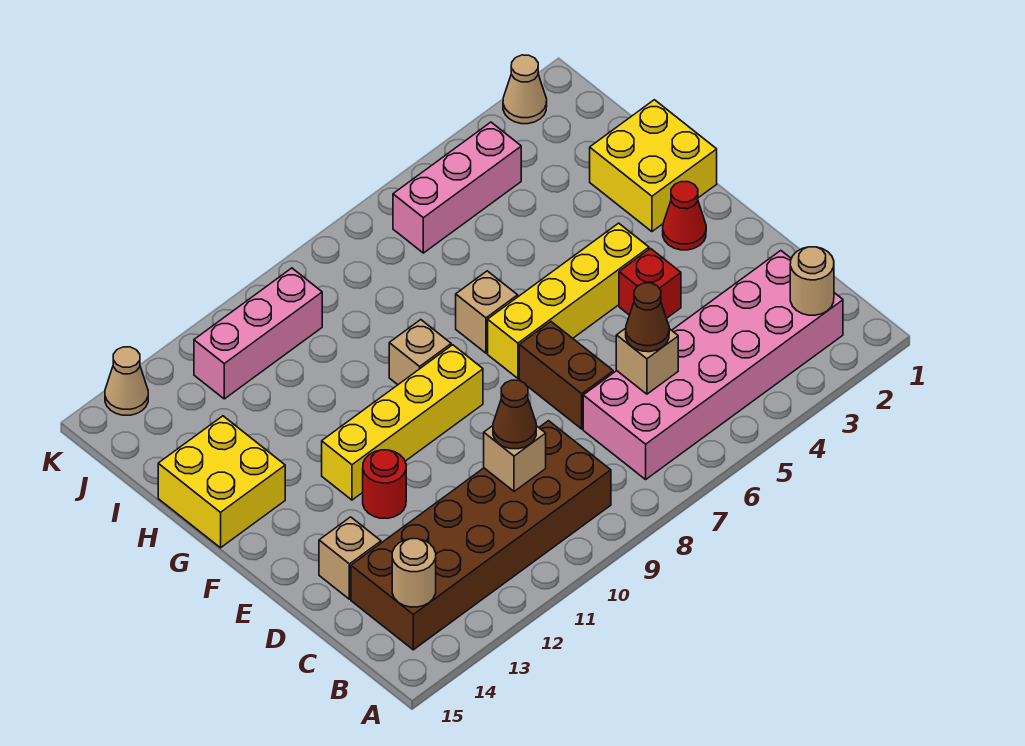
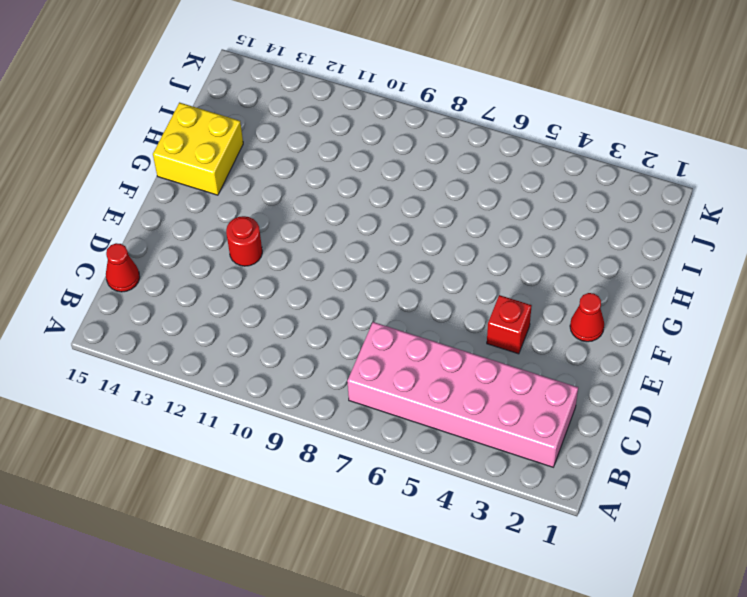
red 1x1 cone [106,243,140,292] -> none
none -> brown 2x6 brick [351,421,611,650]
none -> brown 1x2 brick [519,322,613,429]
none -> tan 1x1 brick [319,517,381,599]

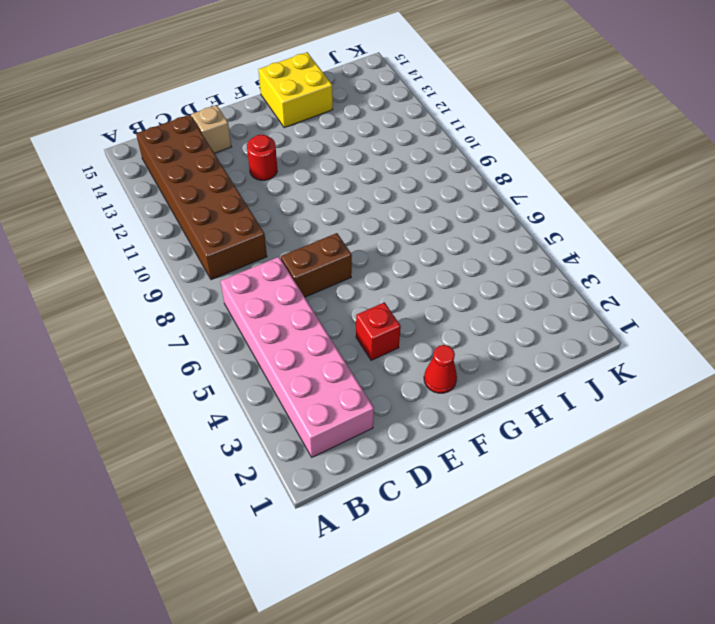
none -> yellow 1x4 brick [488,223,649,378]
none -> yellow 1x4 brick [322,345,483,500]
none -> yellow 2x2 brick [590,100,717,232]

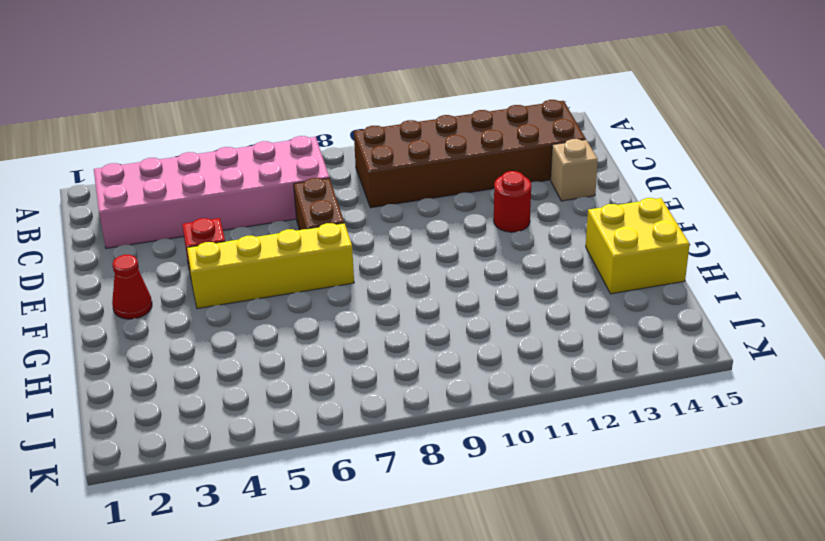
none -> yellow 1x4 brick [322,345,483,500]
none -> yellow 2x2 brick [590,100,717,232]
none -> tan 1x1 brick [456,271,518,353]

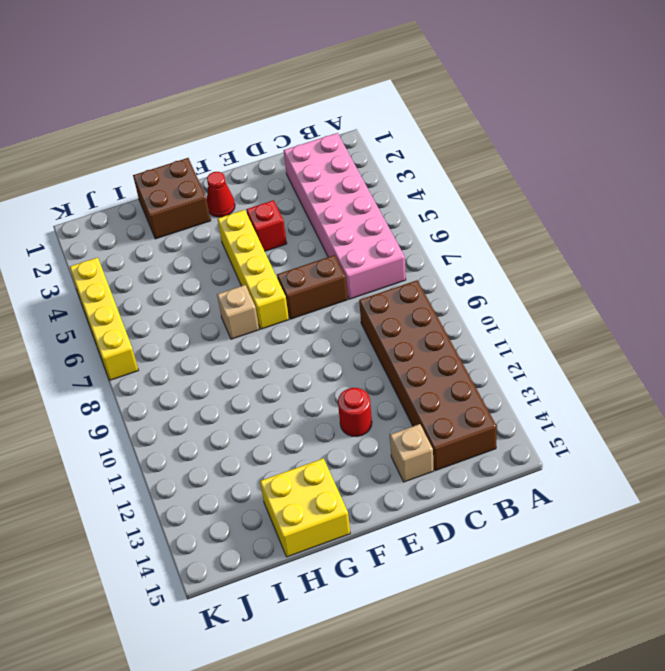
brown 2x2 brick [133,158,211,239] -> yellow 2x2 brick [590,100,717,232]
yellow 1x4 brick [70,257,139,380] -> yellow 1x4 brick moved to [322,345,483,500]
none -> tan 1x1 brick [389,320,451,385]
none -> pink 1x3 brick [393,122,521,253]
none -> pink 1x3 brick [194,268,322,399]

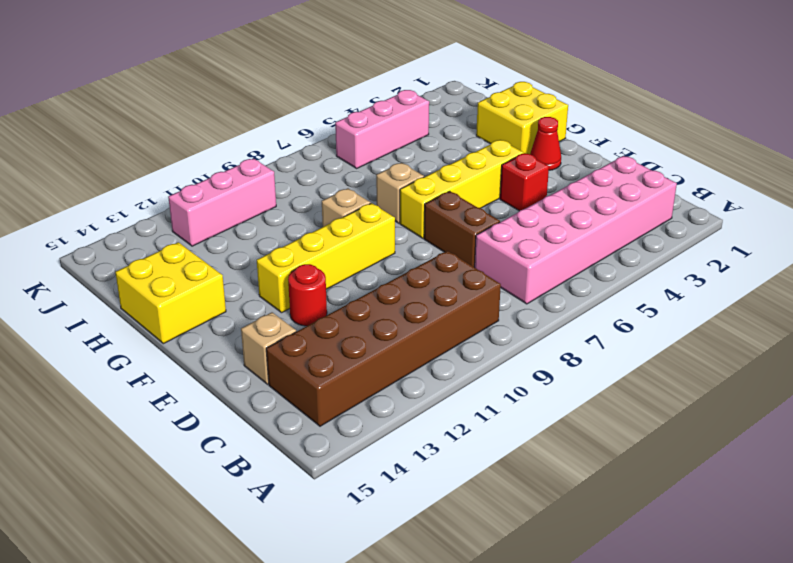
none -> tan 1x1 cone [503,55,547,124]
none -> tan 1x1 cone [105,347,148,415]
none -> tan 1x1 round brick [790,247,834,315]

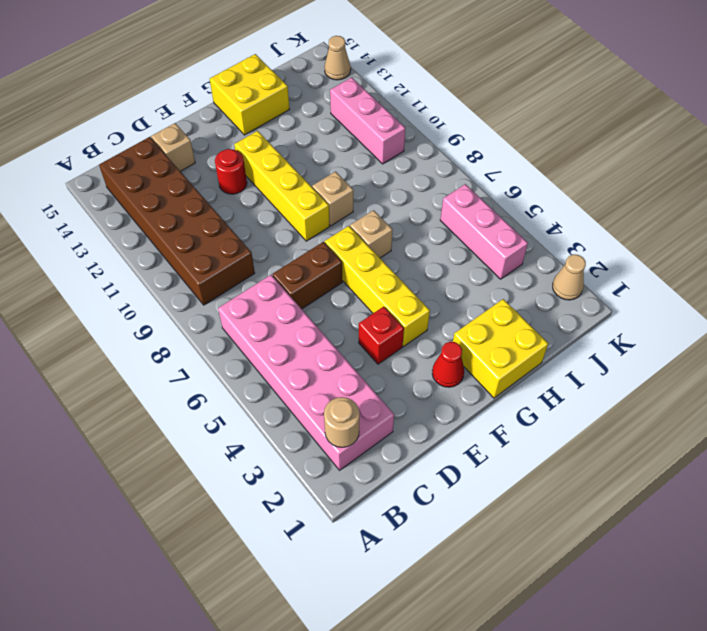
none -> tan 1x1 round brick [392,539,436,607]
none -> tan 1x1 brick [616,328,678,394]
none -> tan 1x1 brick [484,426,546,491]

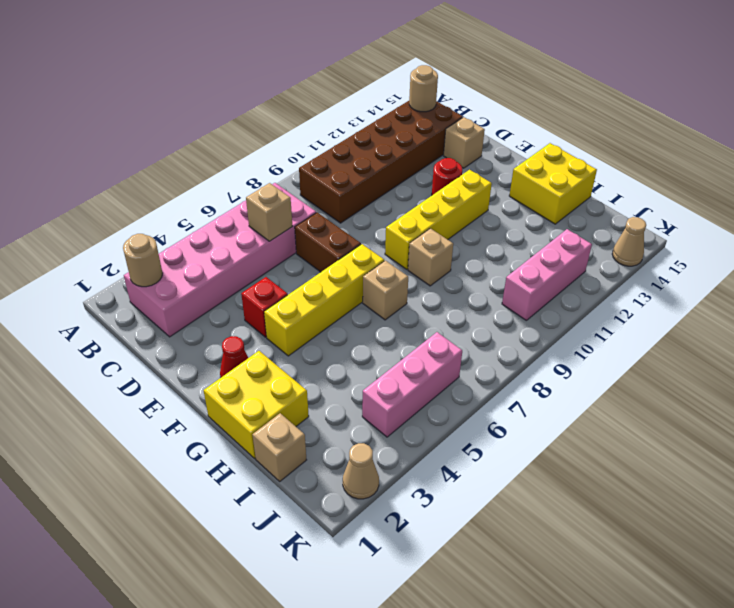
tan 1x1 brick [252,413,306,481] -> tan 1x1 brick moved to [484,426,546,491]
none -> brown 1x1 cone [626,283,669,352]
none -> brown 1x1 cone [493,380,536,449]

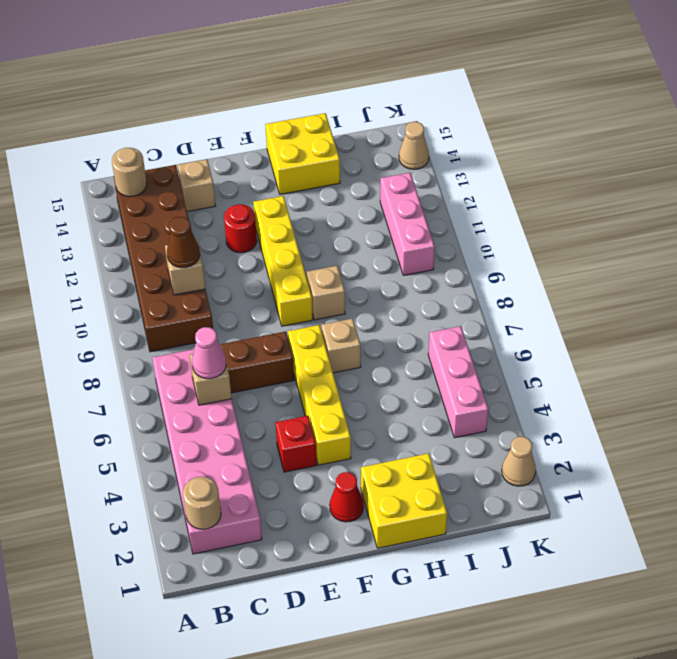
pink 1x1 cone [192,327,226,379] -> brown 1x1 cone [626,283,669,352]

